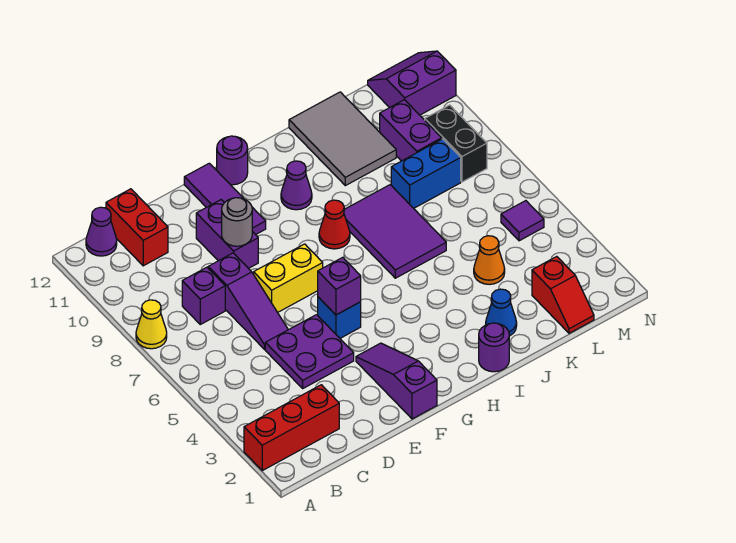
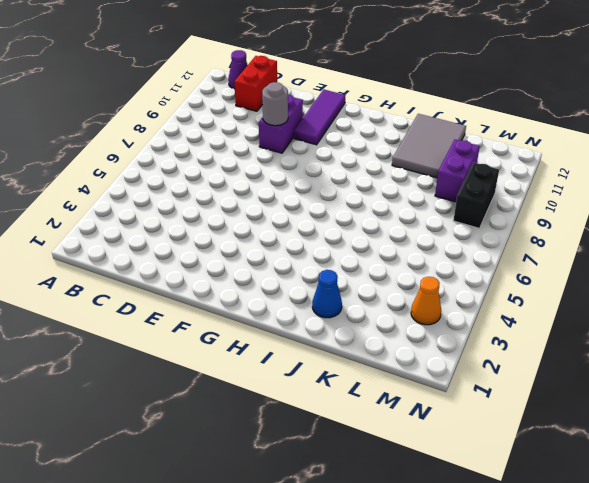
orange 1x1 cone [411,277,441,325] -> orange 1x1 cone moved to [474,236,505,284]
none -> red 1x3 brick [244,385,339,471]
none -> yellow 1x1 cone [136,300,167,349]
none -> purple 1x1 brick [182,267,225,324]

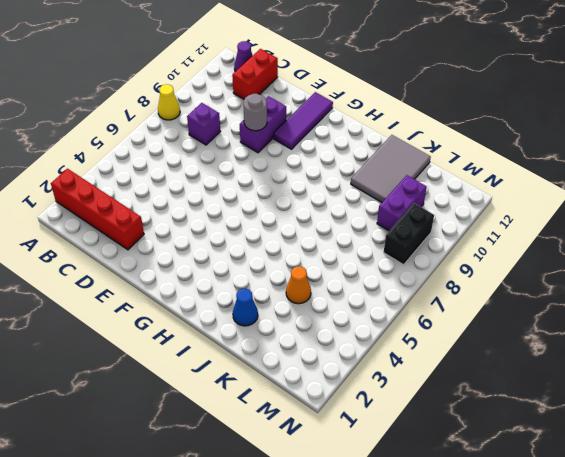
red 1x4 brick [51,169,144,250] -> red 1x3 brick [244,385,339,471]
none -> purple 2x2 plate [265,315,354,388]
none -> purple 1x3 slope [208,253,288,349]
none -> yellow 1x2 brick [254,244,323,313]

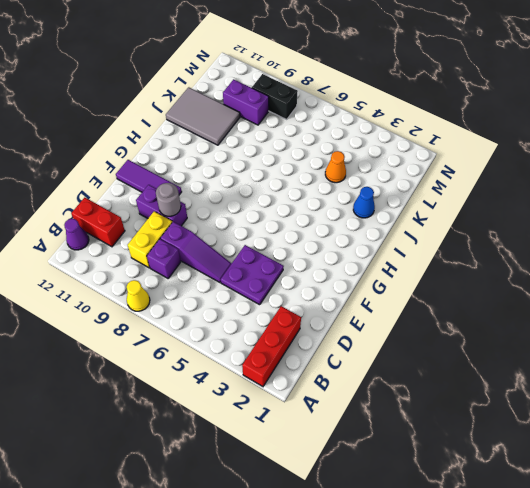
yellow 1x2 brick [128,211,172,268] -> yellow 1x2 brick moved to [254,244,323,313]
none -> purple 1x3 slope [356,343,437,419]
none -> blue 1x1 brick [318,297,361,338]
none -> purple 1x1 round brick [217,136,248,185]

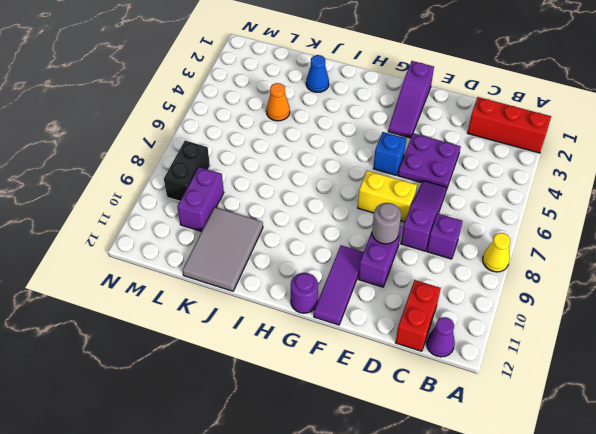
none -> red 1x1 cone [319,200,350,249]
none -> purple 1x1 cone [281,161,312,210]
none -> purple 1x1 round brick [479,323,509,372]

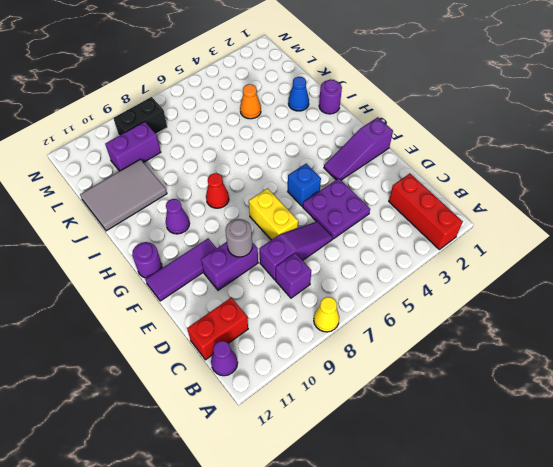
none -> purple 2x3 tile [344,185,446,278]
none -> blue 1x2 brick [391,139,461,208]
none -> red 1x2 slope [532,256,594,333]

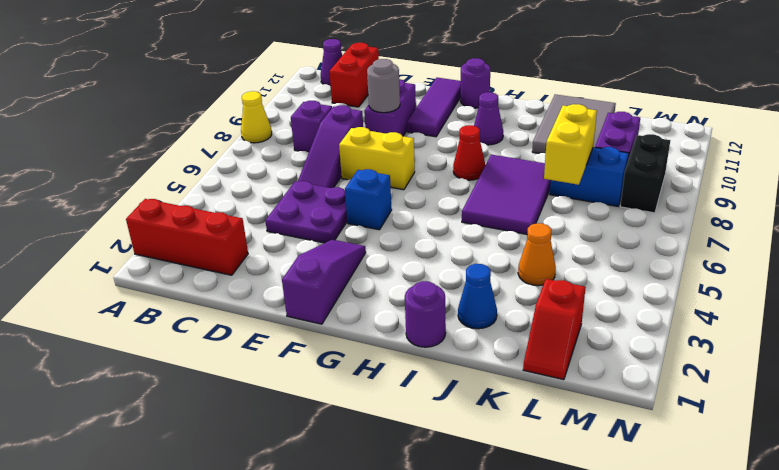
yellow 1x2 brick [544,104,597,185] -> none
none -> purple 1x1 tile [501,201,544,241]
none -> purple 2x2 slope [368,51,456,115]
none -> purple 1x1 brick [318,257,361,315]

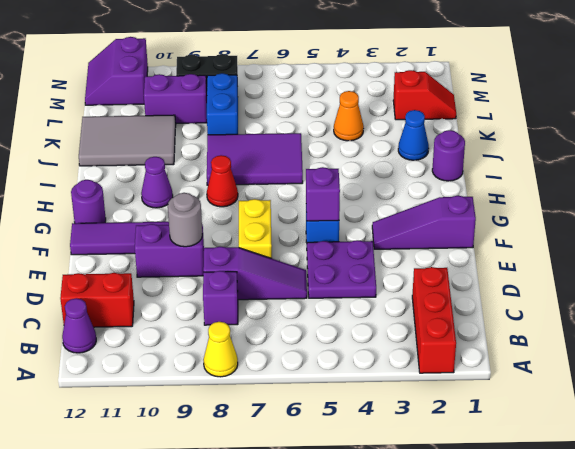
none -> purple 1x1 tile [501,201,544,241]

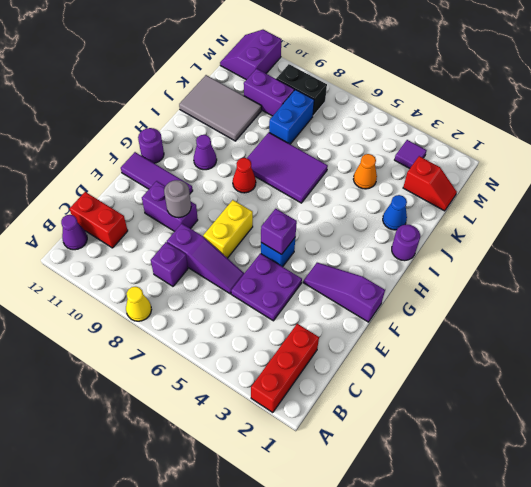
purple 1x1 tile [395,140,427,168] -> purple 1x1 tile moved to [501,201,544,241]

